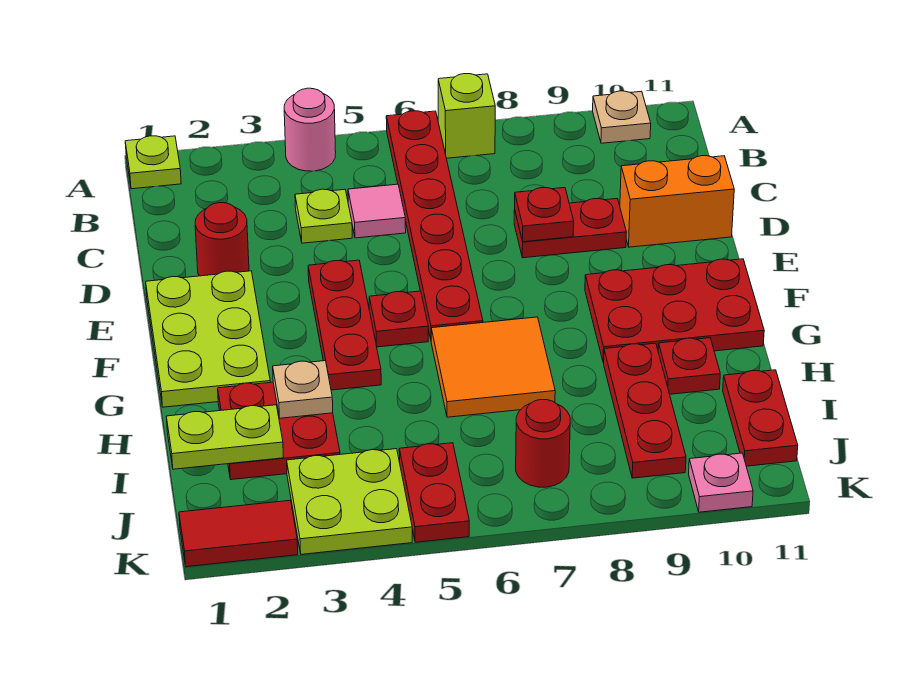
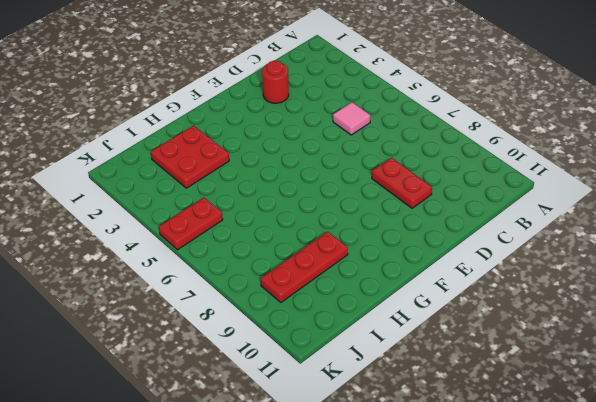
none -> lime 1x1 plate [125,136,181,189]
none -> pink 1x1 round brick [284,88,336,171]
none -> red 1x6 plate [386,111,483,339]

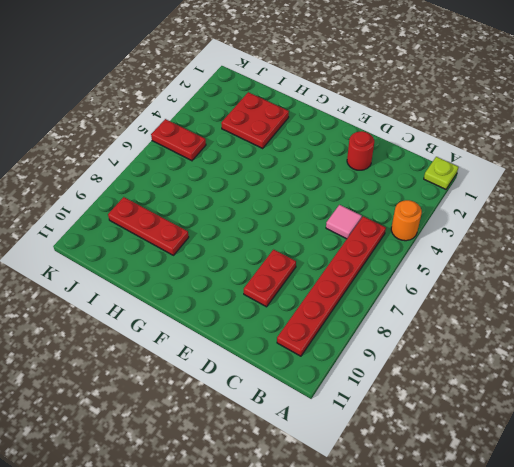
orange 1x1 round brick [391,200,422,241] -> pink 1x1 round brick [284,88,336,171]
red 1x6 plate [277,216,386,356] -> red 1x6 plate turned to [386,111,483,339]
none -> lime 1x1 brick [438,74,495,158]
none -> tan 1x1 plate [593,91,651,143]
none -> lime 1x1 plate [295,189,352,243]

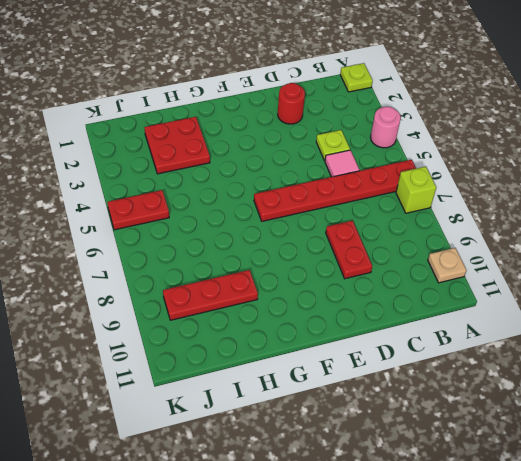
none -> orange 1x2 brick [620,156,734,247]
none -> lime 2x3 plate [146,271,270,407]
none -> red 1x3 plate [308,260,381,390]

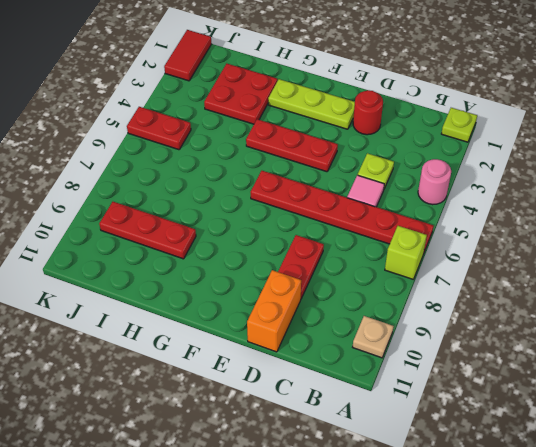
lime 1x3 plate [268,79,355,129] -> lime 2x3 plate [146,271,270,407]
none -> red 1x1 plate [369,291,428,347]
none -> red 2x3 plate [585,259,764,362]
none -> orange 2x2 tile [431,317,555,417]

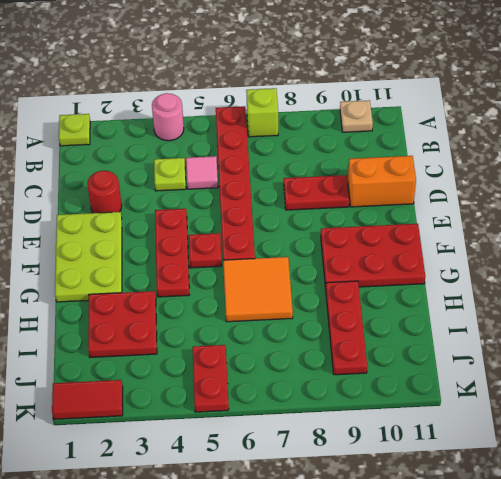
none -> red 1x1 plate [658,338,720,394]
none -> red 1x2 plate [723,370,798,466]
none -> lime 2x2 plate [287,449,412,554]

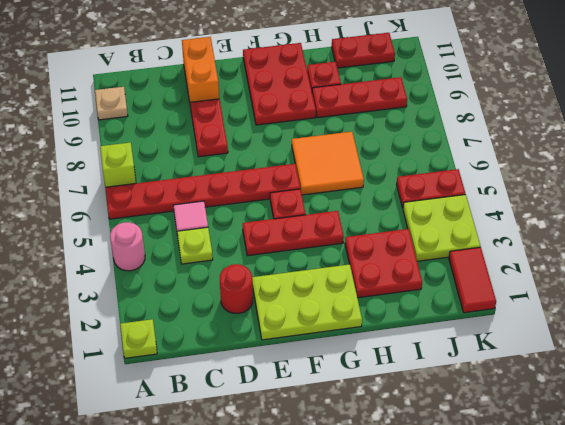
none -> red 1x1 round brick [516,400,570,487]
none -> pink 1x1 plate [689,453,753,512]
none -> red 1x1 plate [515,188,574,242]

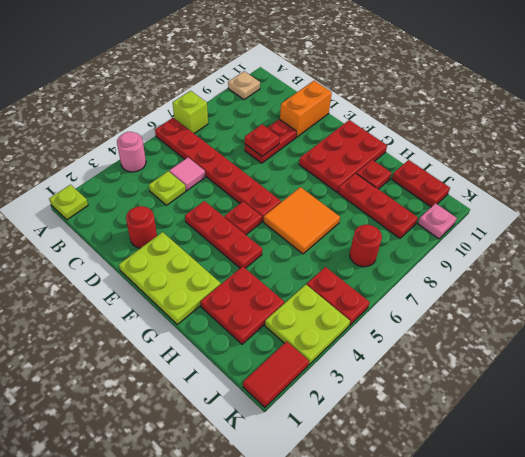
none -> tan 1x1 plate [273,361,333,418]
none -> lime 1x2 plate [166,405,284,469]

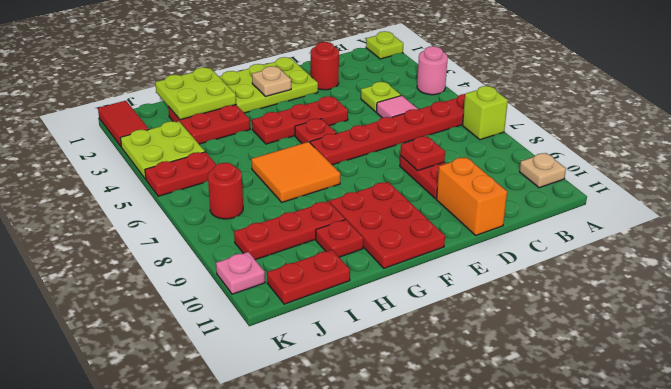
tan 1x1 plate [252,66,291,96] -> tan 1x1 plate moved to [273,361,333,418]
lime 2x2 plate [155,67,236,120] -> lime 1x2 plate [166,405,284,469]

